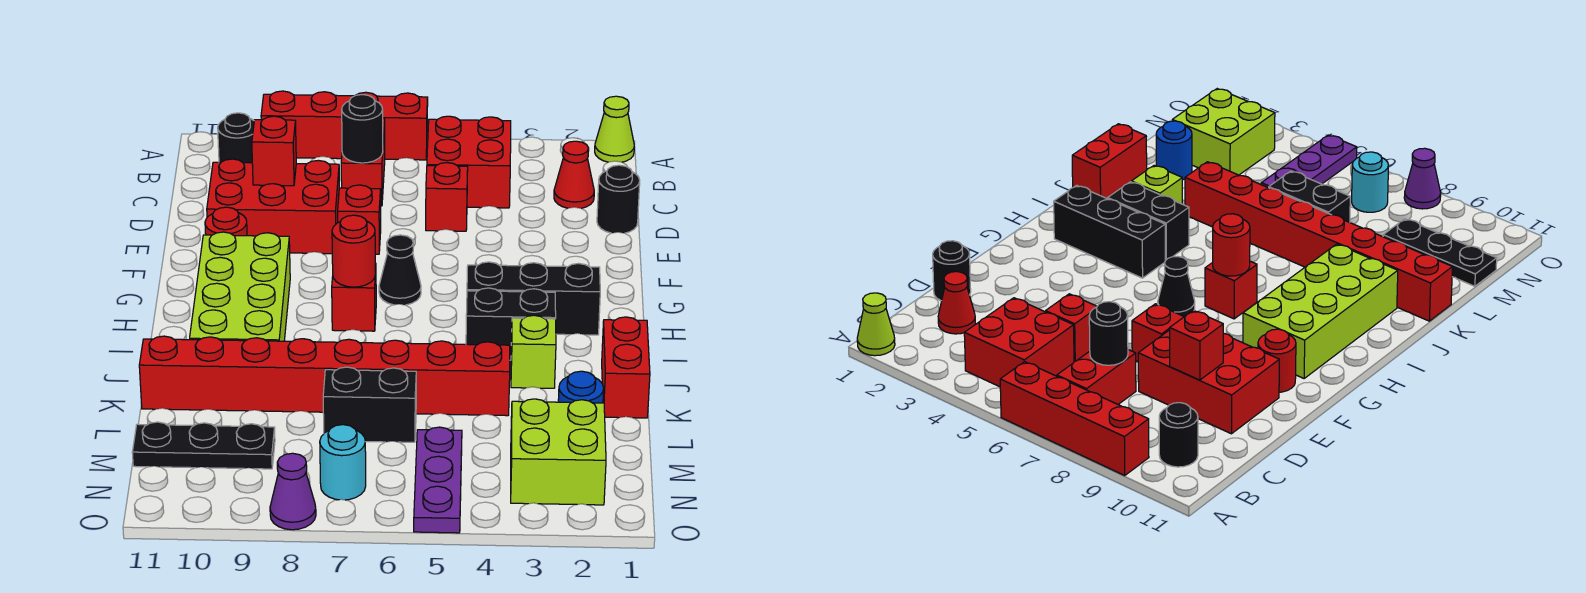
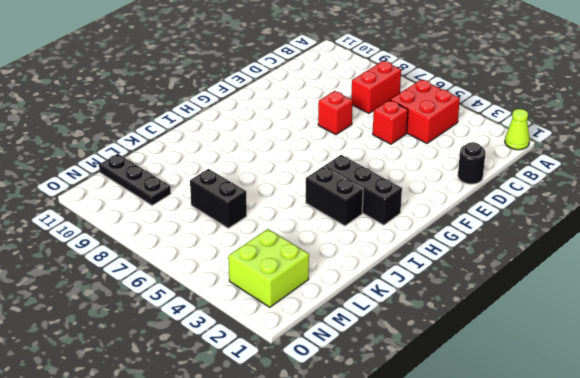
none -> red 1x4 brick [261,91,428,160]
none -> black 1x1 round brick [218,113,254,163]
none -> red 1x1 cone [554,141,594,208]

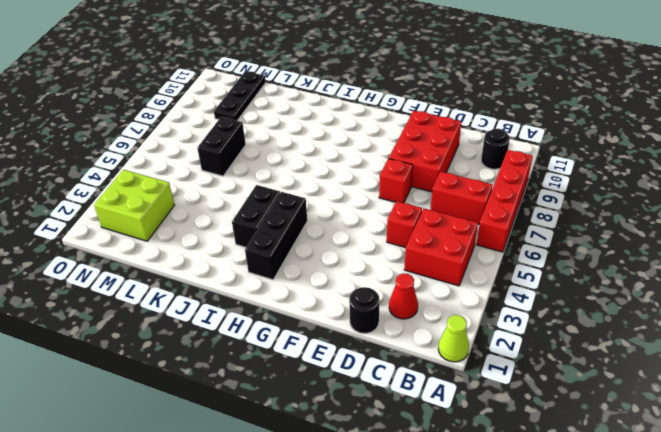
none -> red 1x1 round brick [205,207,247,236]
none -> black 1x1 cone [379,235,421,305]
none -> lime 2x4 brick [190,232,290,341]

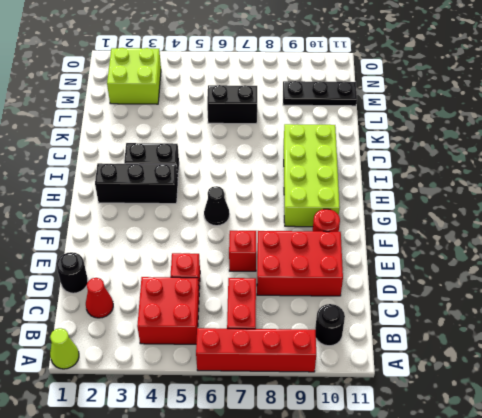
none -> red 1x1 brick [332,263,376,331]
none -> red 1x2 brick [602,317,650,418]
none -> lime 1x1 brick [511,315,556,388]

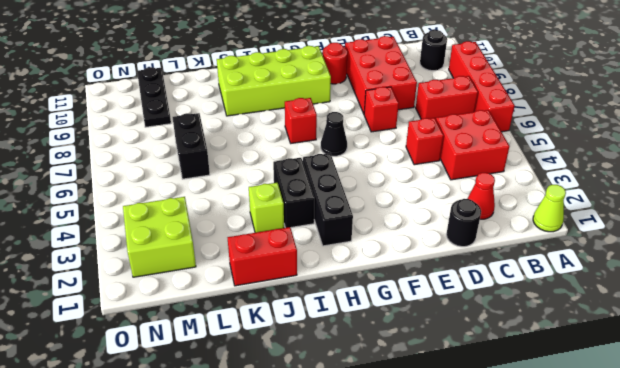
none -> red 1x8 brick [139,336,510,416]
none -> blue 1x1 round brick [558,371,604,403]
none -> purple 1x3 plate [414,427,462,533]

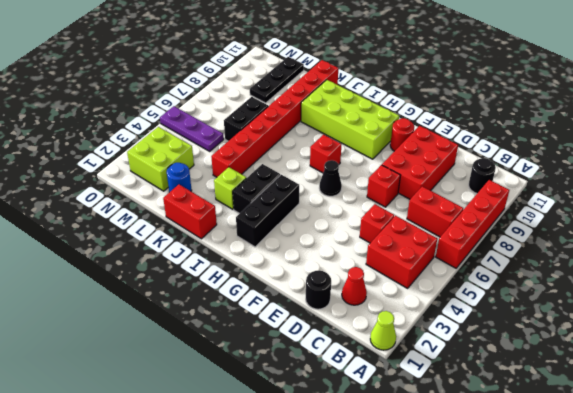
none -> cyan 1x1 round brick [320,425,366,500]
none -> purple 1x1 cone [270,453,316,530]
none -> black 1x1 round brick [342,95,383,163]

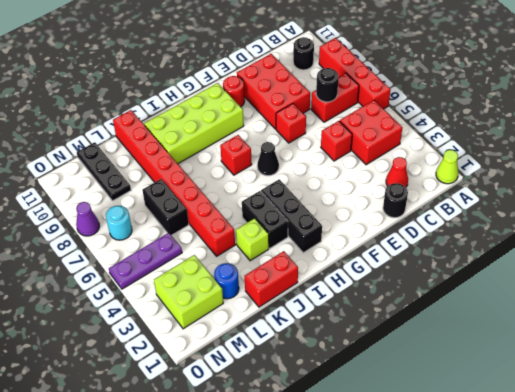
none -> red 1x1 brick [252,116,296,186]
none -> red 1x1 round brick [332,215,375,287]

